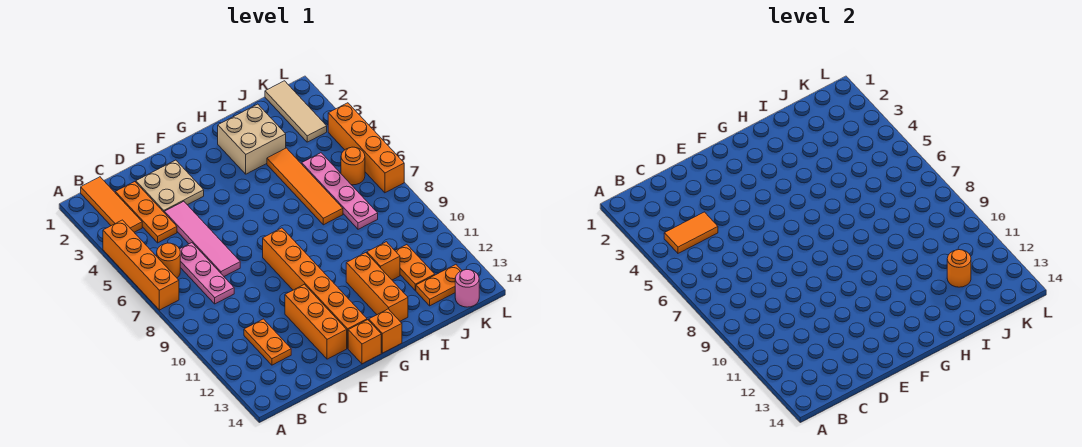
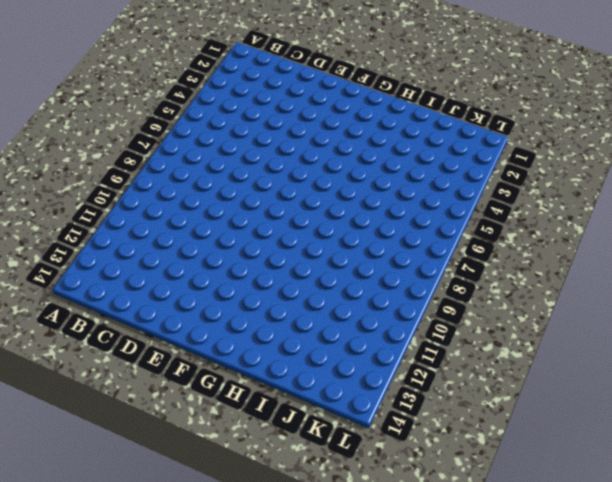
none -> orange 1x4 brick [103,220,179,310]
none -> orange 1x3 tile [81,177,142,232]
none -> orange 1x1 round brick [157,243,180,278]

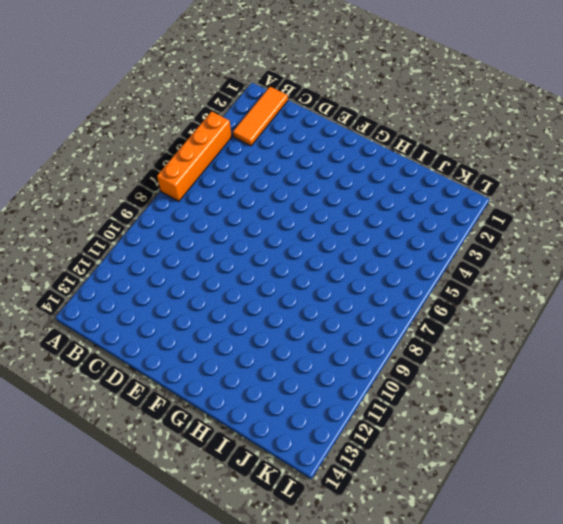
none -> orange 1x1 round brick [157,243,180,278]
none -> orange 1x3 plate [115,182,177,243]
none -> pink 1x3 plate [180,243,234,304]

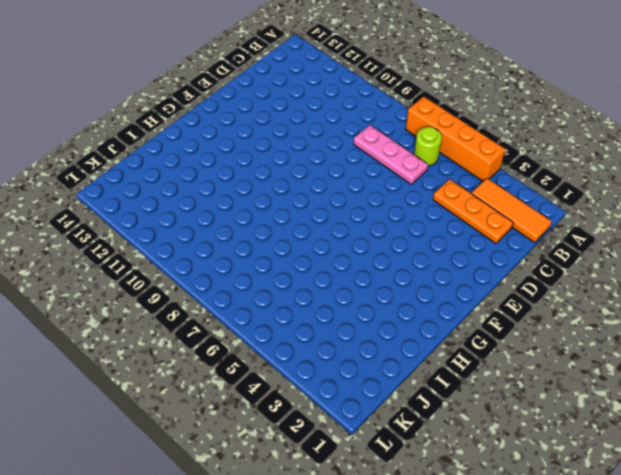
lime 1x1 round brick [414,127,442,166] -> orange 1x1 round brick [157,243,180,278]
none -> orange 1x2 plate [244,319,291,365]
none -> tan 2x2 plate [136,160,204,212]
none -> pink 1x4 tile [164,201,240,276]

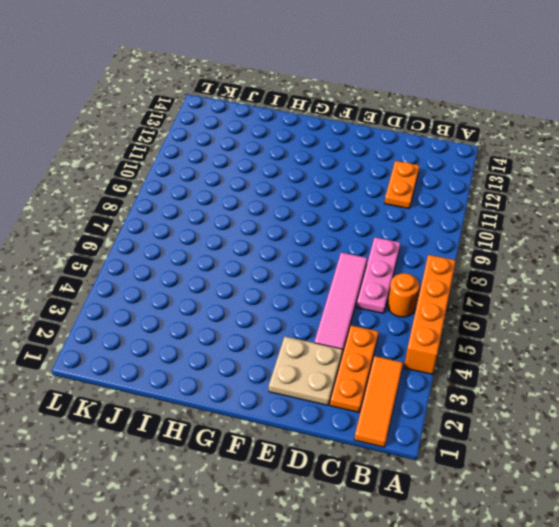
none -> orange 1x3 brick [285,284,347,359]
none -> orange 1x6 brick [263,228,367,348]
none -> orange 1x1 brick [348,320,381,364]

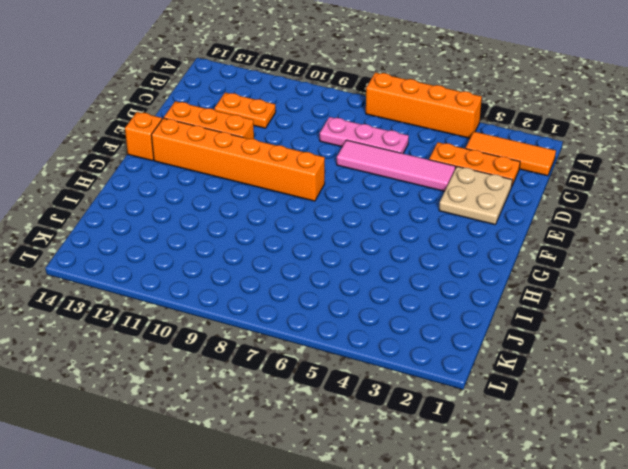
none -> orange 1x1 round brick [157,243,180,278]
none -> orange 1x1 brick [369,309,402,353]
none -> tan 2x2 brick [218,104,286,174]

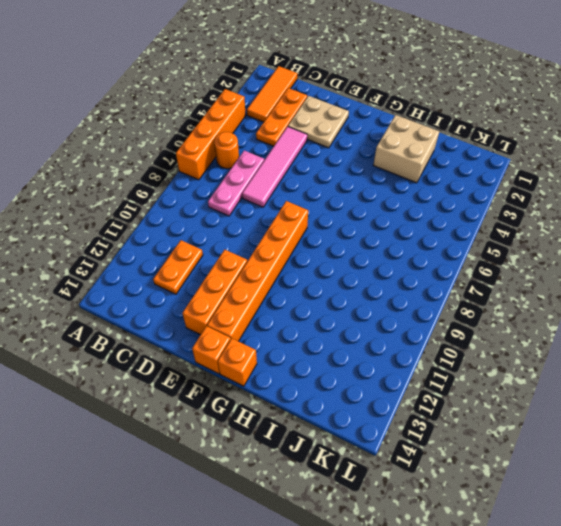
none -> orange 1x3 brick [346,253,408,321]
none -> orange 1x4 tile [267,148,343,225]
none -> orange 1x1 brick [367,242,400,280]

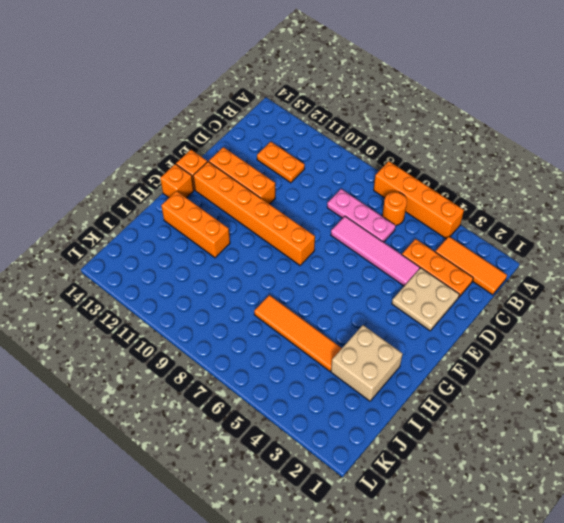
none -> orange 1x1 brick [367,242,400,280]
none -> pink 1x4 plate [302,153,378,229]
none -> orange 1x2 plate [395,245,435,291]

